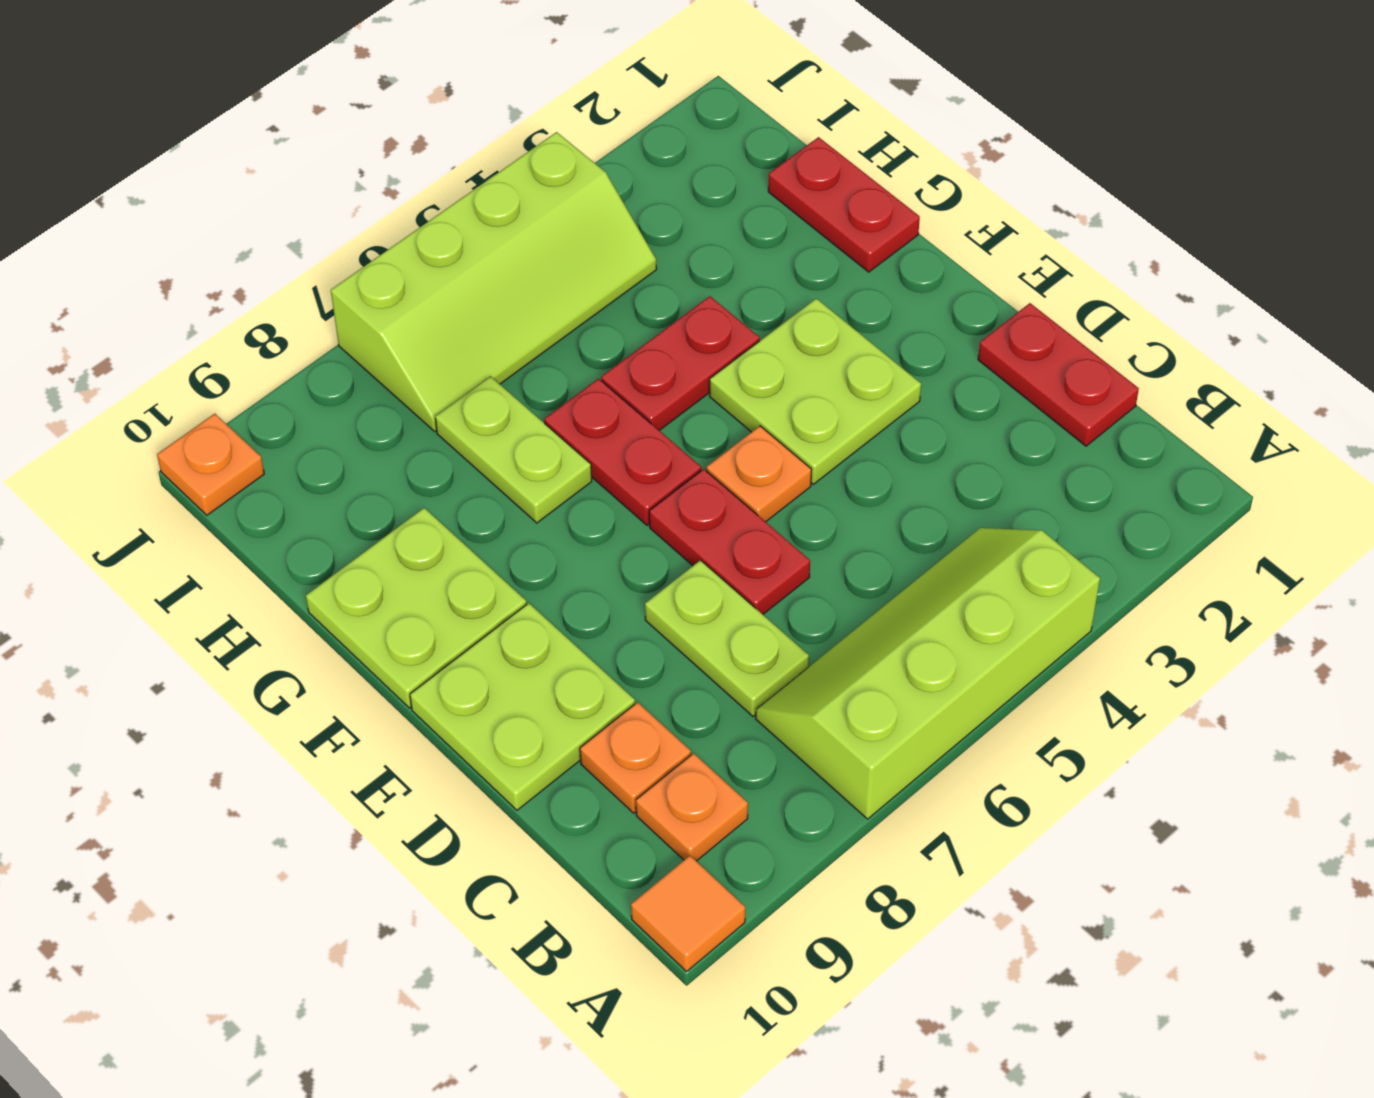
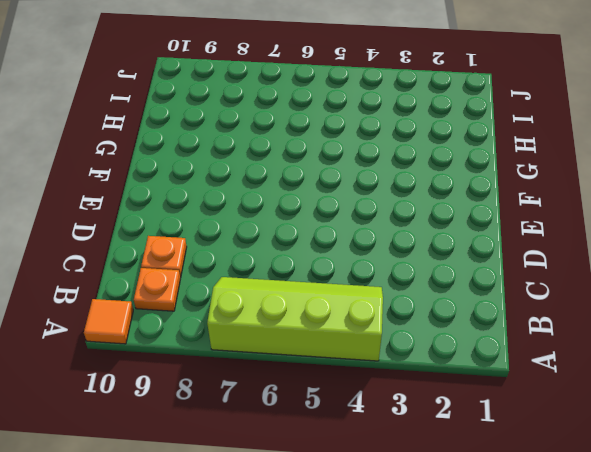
none -> red 1x2 plate [978,303,1139,446]
none -> lime 1x2 plate [645,560,809,716]
none -> red 1x2 plate [649,469,810,614]

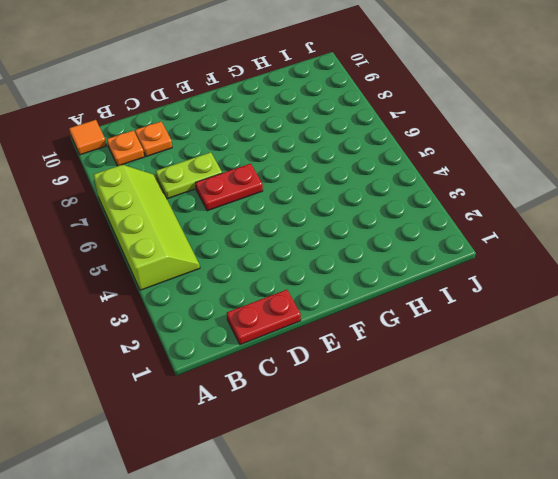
none -> lime 2x2 plate [410,603,635,810]
none -> lime 2x2 plate [710,298,921,484]
none -> orange 1x1 plate [706,426,812,522]

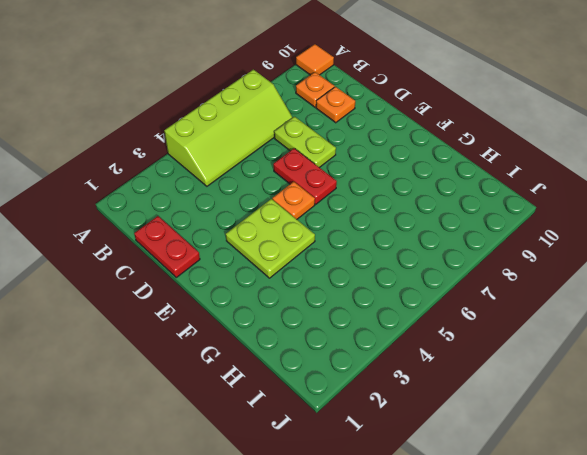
none -> lime 2x2 plate [410,603,635,810]
none -> red 1x2 plate [544,379,701,525]
none -> lime 2x2 plate [306,508,527,708]

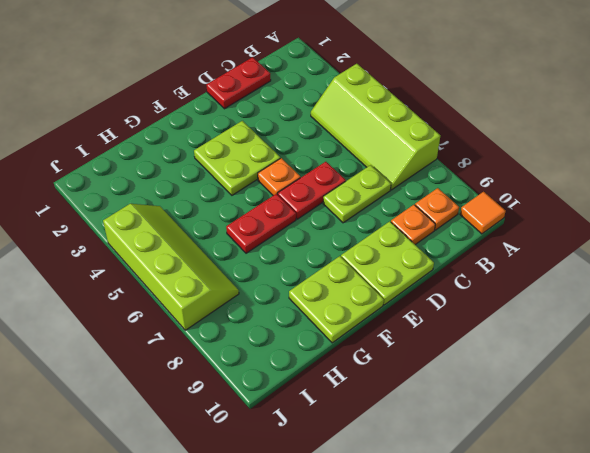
none -> red 1x2 plate [768,137,920,272]
none -> red 1x2 plate [601,296,760,431]
none -> lime 1x2 plate [435,376,592,523]

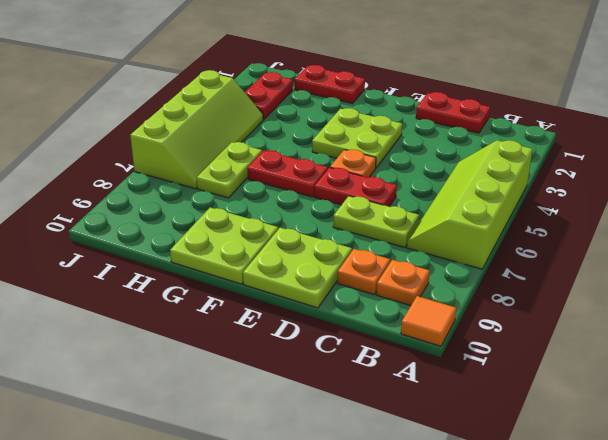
lime 1x2 plate [197,142,262,198] -> lime 1x2 plate turned to [435,376,592,523]
red 1x2 plate [245,72,293,120] -> red 1x2 plate moved to [601,296,760,431]
none -> orange 1x1 plate [157,414,264,515]

